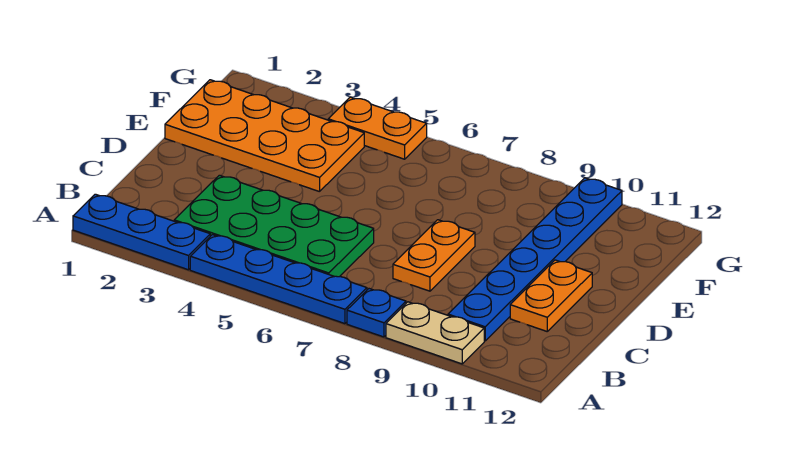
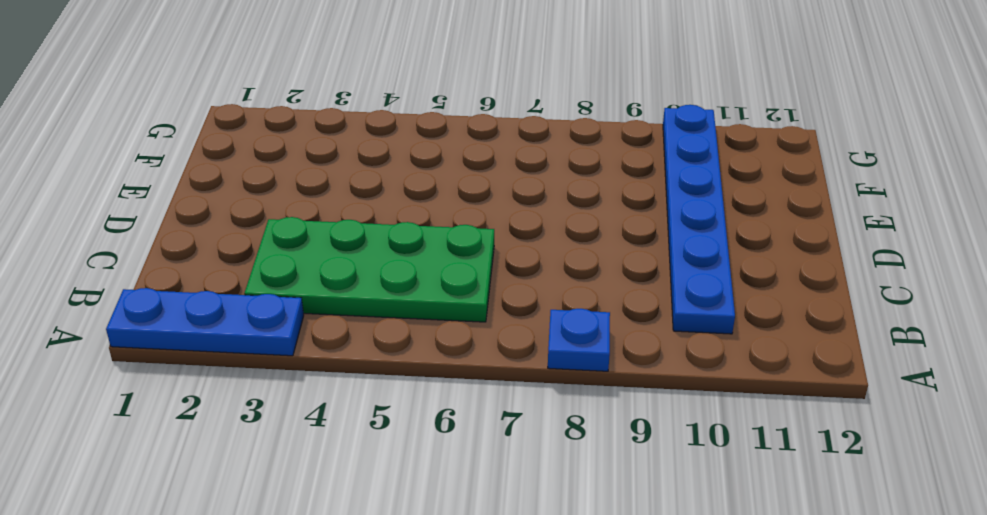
none -> blue 1x4 plate [190,235,367,324]
none -> tan 1x2 plate [386,302,484,364]

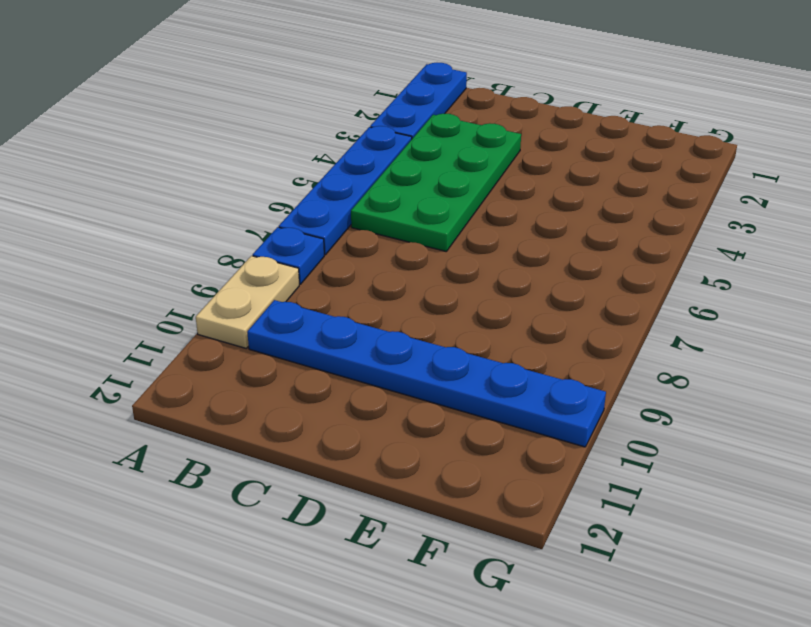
none -> orange 1x2 plate [393,220,475,291]
none -> orange 1x2 plate [510,260,592,331]

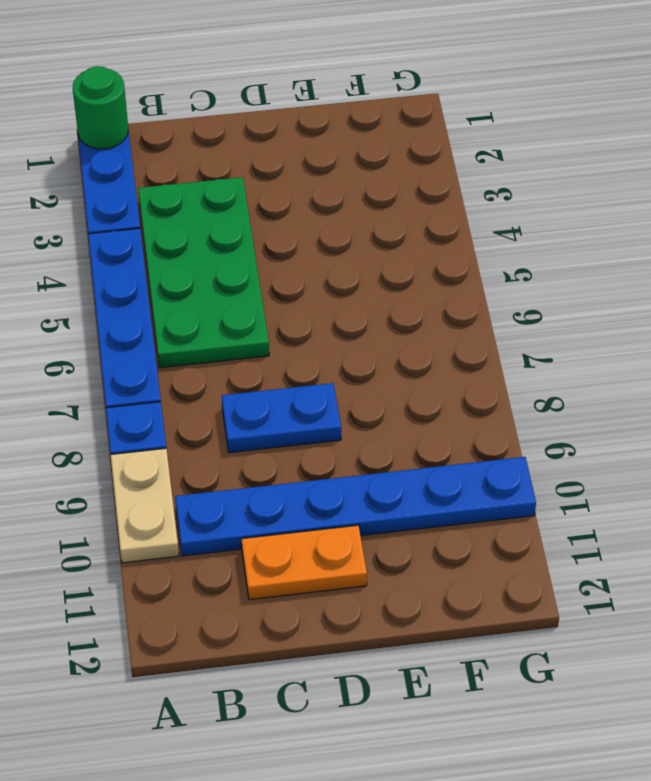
green 1x1 round brick [73,66,128,149] -> none
blue 1x2 plate [222,383,341,453] -> orange 1x2 plate [393,220,475,291]
none -> orange 2x4 plate [165,80,364,192]
none -> orange 1x2 plate [328,97,427,159]

